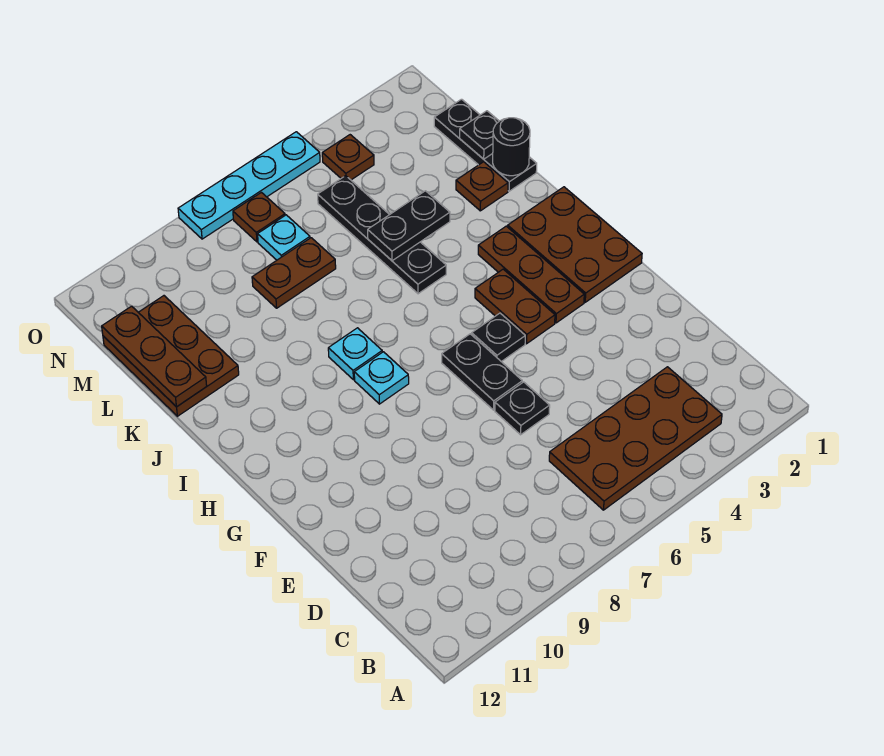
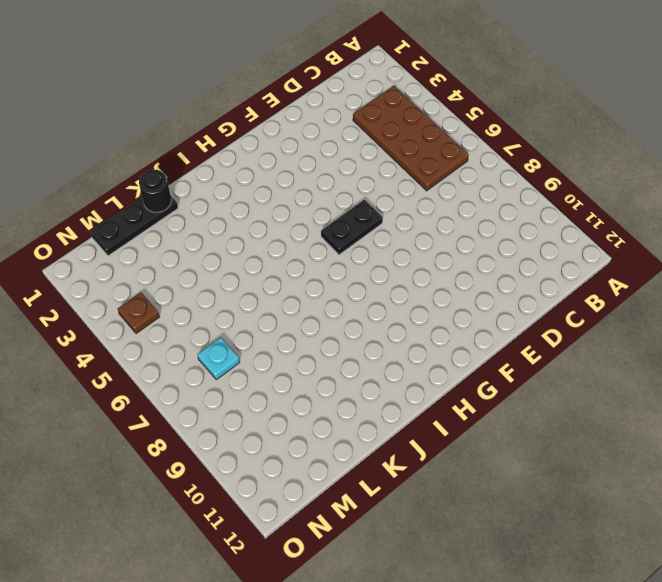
none -> black 1x1 plate [495,382,550,435]
none -> brown 2x3 plate [508,187,642,302]
none -> brown 1x3 plate [478,226,584,323]

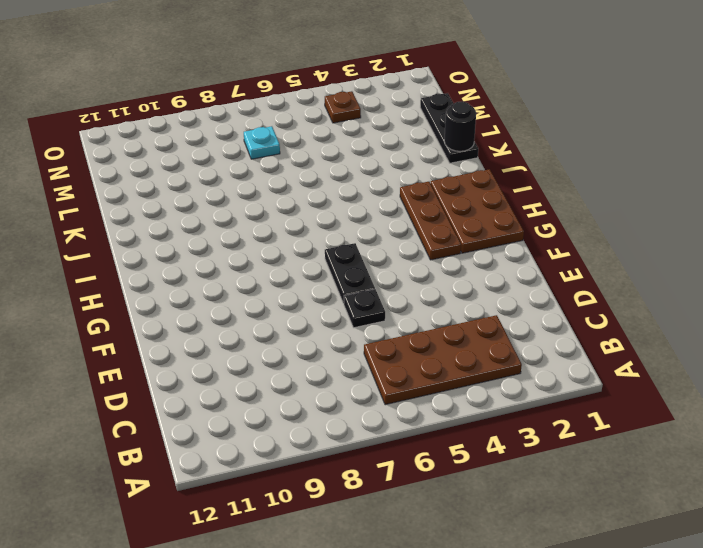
none -> brown 1x2 plate [475,269,555,344]
none -> black 1x1 plate [472,313,525,362]
none -> cyan 1x1 plate [354,352,409,404]

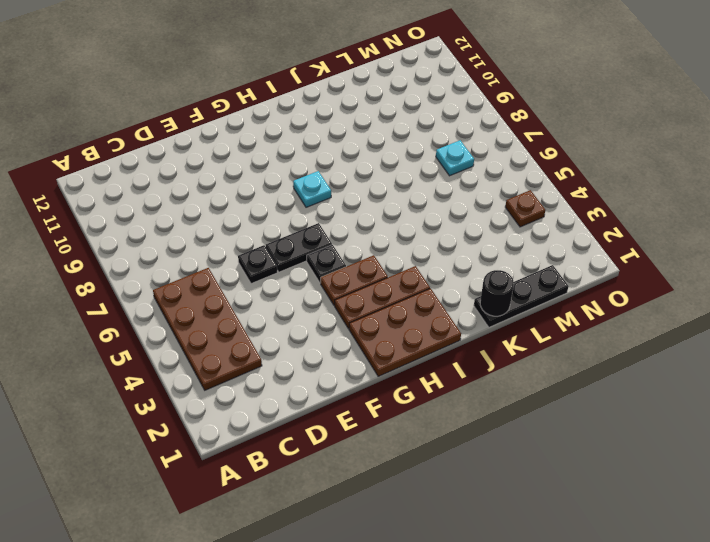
none -> cyan 1x1 plate [328,328,382,380]
none -> black 1x4 plate [318,176,446,294]
none -> brown 1x1 plate [456,162,508,211]

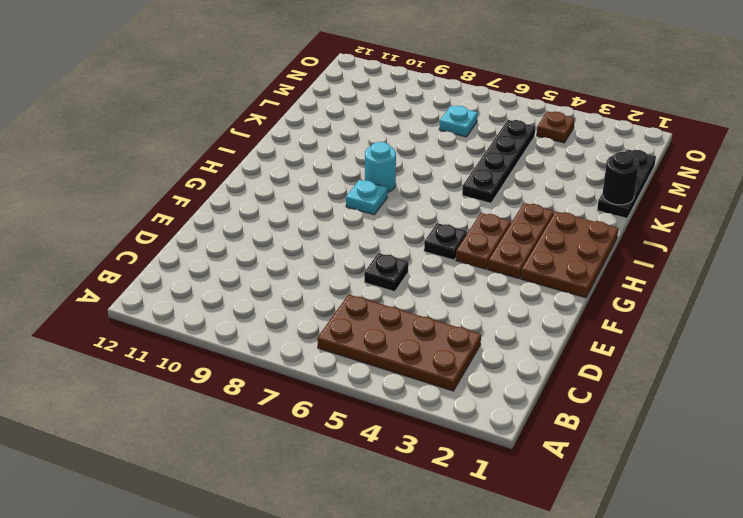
cyan 1x1 round brick [365,142,396,193] -> cyan 1x1 plate [328,328,382,380]
none -> black 1x2 plate [442,334,522,410]
none -> brown 1x1 plate [456,162,508,211]
none -> brown 2x3 plate [103,296,239,416]

